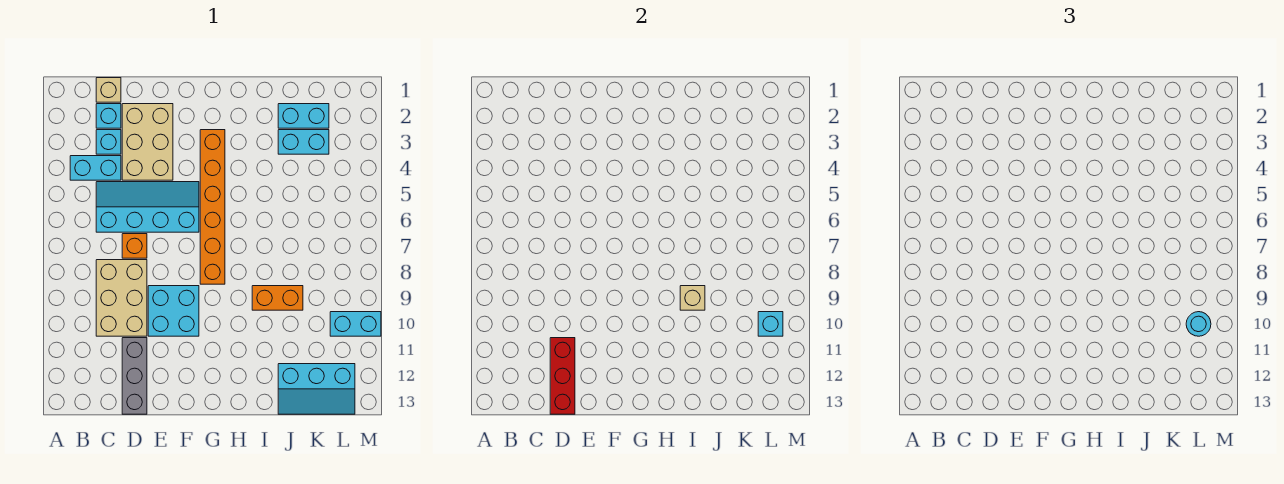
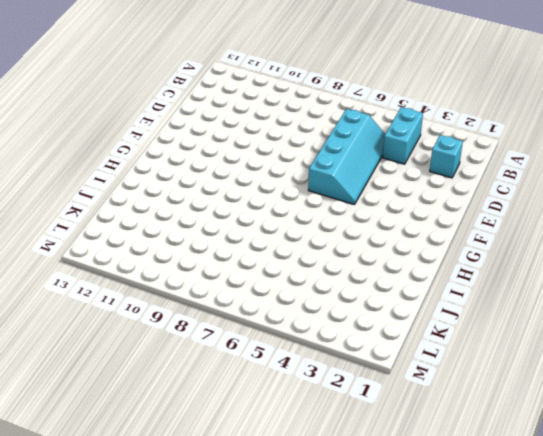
none -> tan 1x1 brick [96,78,121,102]
none -> cyan 1x1 brick [96,130,121,154]
none -> tan 2x3 brick [96,260,147,336]

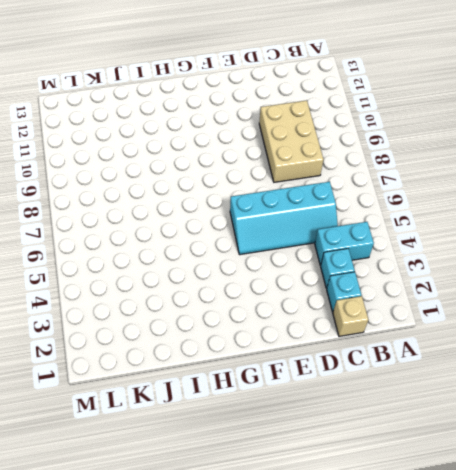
none -> tan 2x3 brick [122,104,173,180]
none -> orange 1x1 brick [122,234,147,258]
none -> grey 1x3 brick [122,338,147,414]

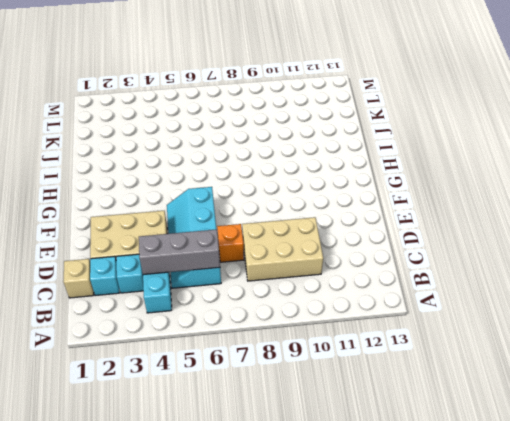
grey 1x3 brick [139,229,220,275] -> grey 1x3 brick moved to [122,338,147,414]
none -> cyan 2x2 brick [148,286,199,336]
none -> orange 1x6 brick [200,130,225,284]
none -> orange 1x2 brick [252,286,303,310]

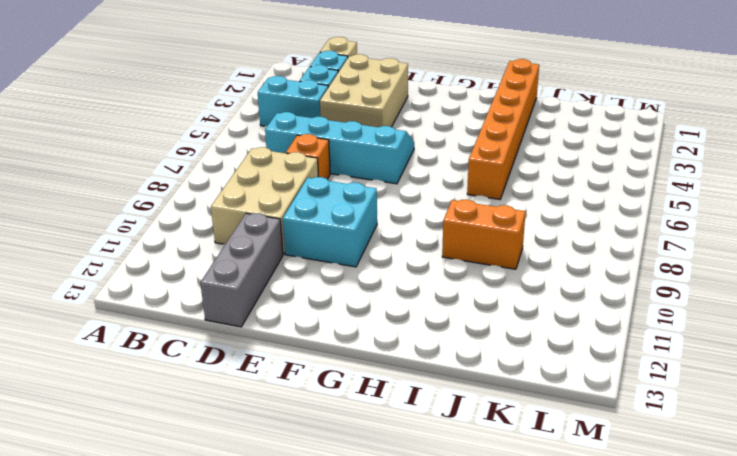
orange 1x6 brick [467,59,539,199] -> orange 1x6 brick moved to [200,130,225,284]
none -> cyan 1x2 brick [278,104,329,128]
none -> cyan 1x2 brick [278,130,329,154]
none -> cyan 2x3 slope [278,364,355,414]

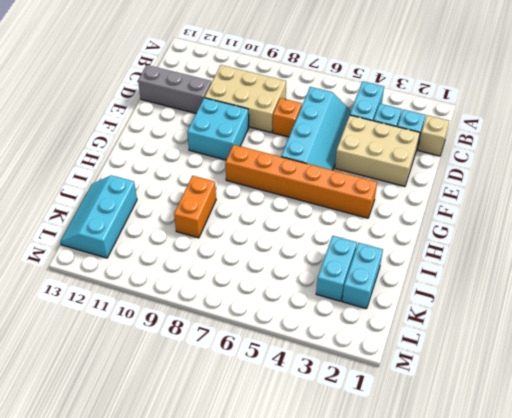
none -> cyan 1x2 brick [330,312,381,336]
none -> red 1x3 brick [550,338,575,414]
none -> tan 1x1 brick [680,286,705,310]

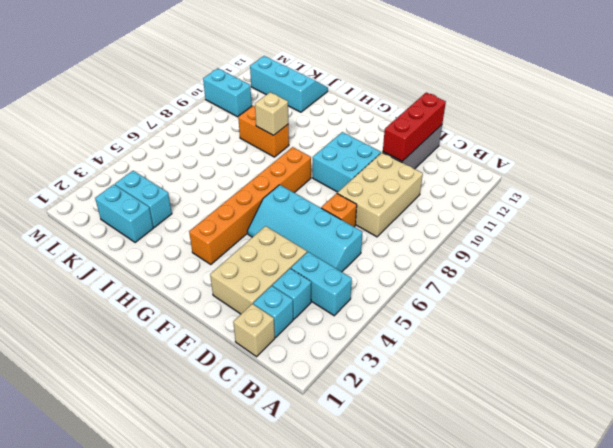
none -> cyan 1x1 brick [758,312,783,336]
none -> cyan 1x1 round brick [1186,312,1211,336]

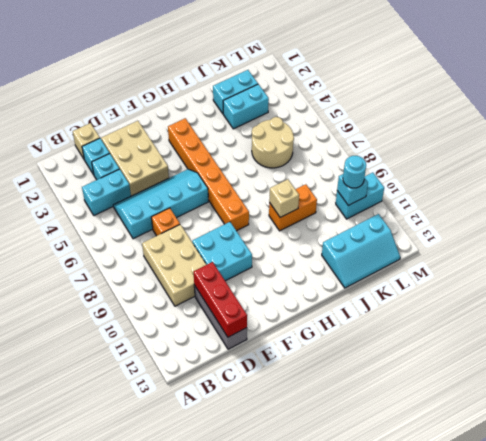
tan 2x2 round brick [252,117,294,168] -> none

